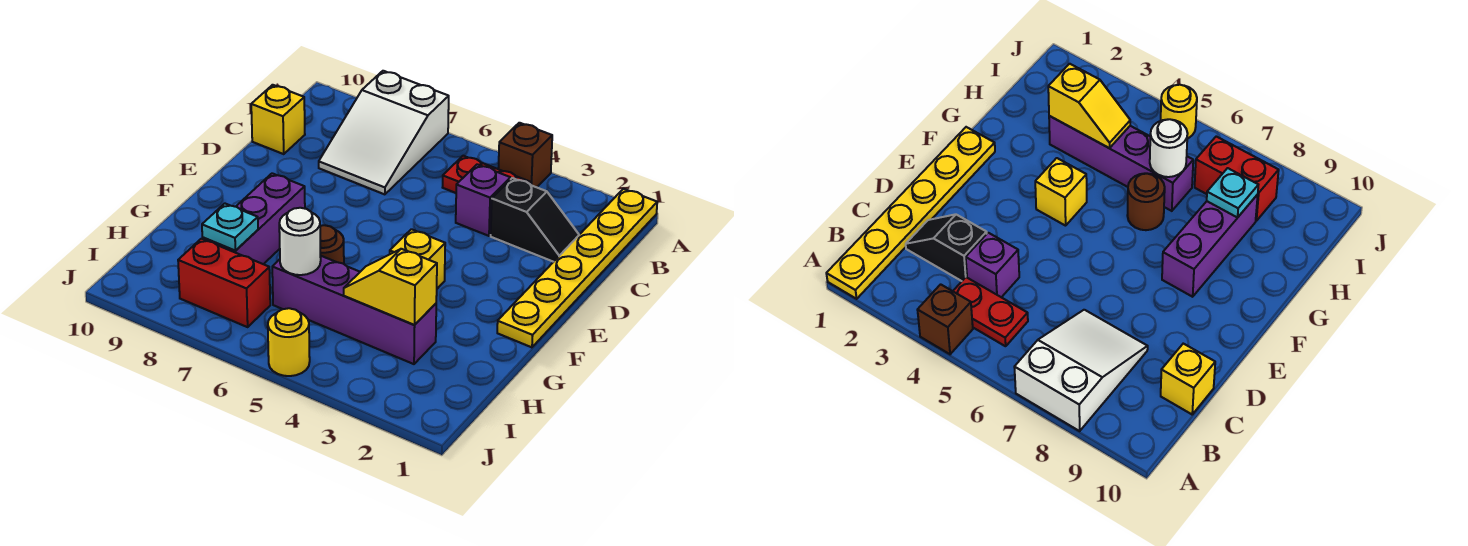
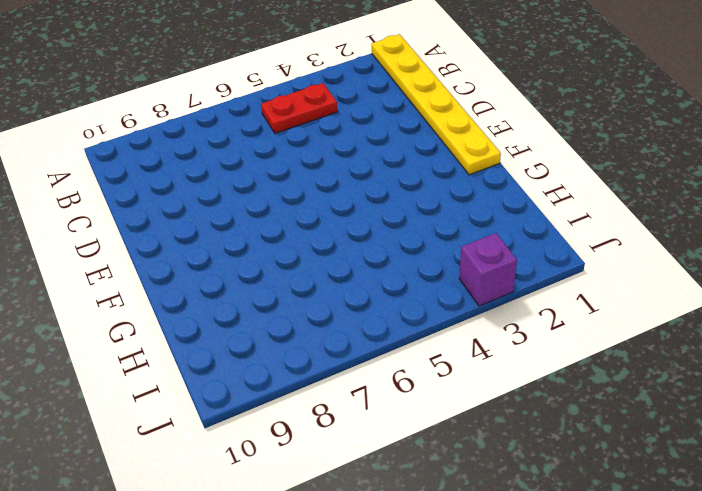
purple 1x1 brick [459,233,517,306] -> purple 1x1 brick moved to [456,164,510,236]
none -> brown 1x1 brick [498,123,552,187]
none -> white 2x3 slope [319,71,449,194]
none -> black 1x2 slope [491,178,579,262]

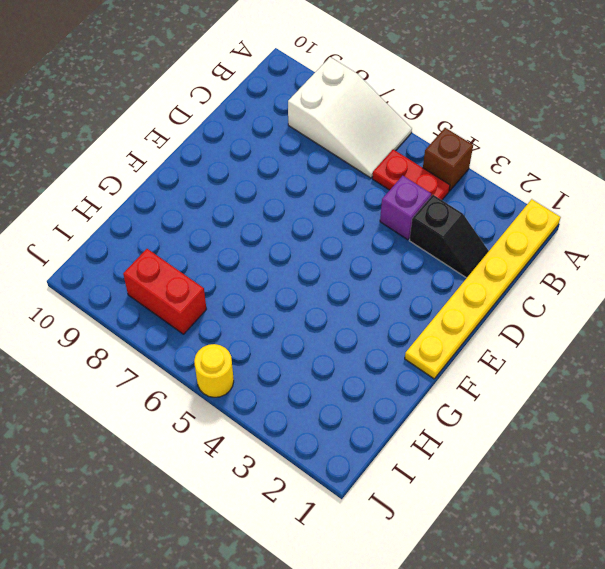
white 2x3 slope [288,57,412,178] -> white 2x3 slope turned to [319,71,449,194]
none -> yellow 1x1 brick [251,85,305,154]
none -> yellow 1x1 brick [390,229,445,289]
none -> purple 1x3 brick [202,173,305,264]

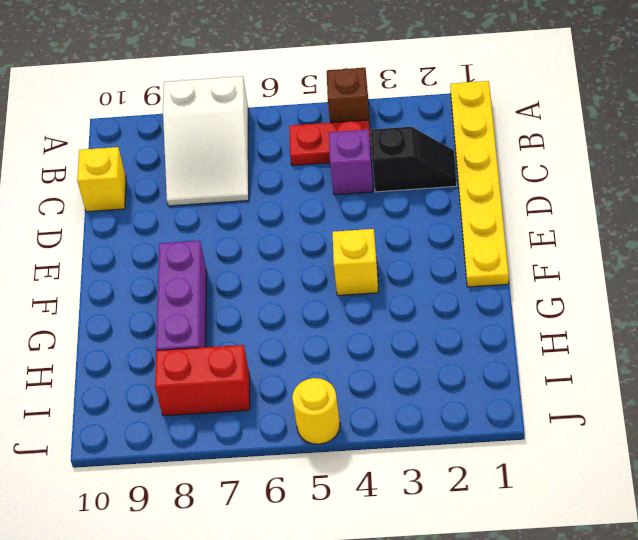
none -> brown 1x1 round brick [320,225,344,264]
none -> purple 1x4 brick [272,256,436,364]
none -> yellow 1x2 slope [344,249,437,325]

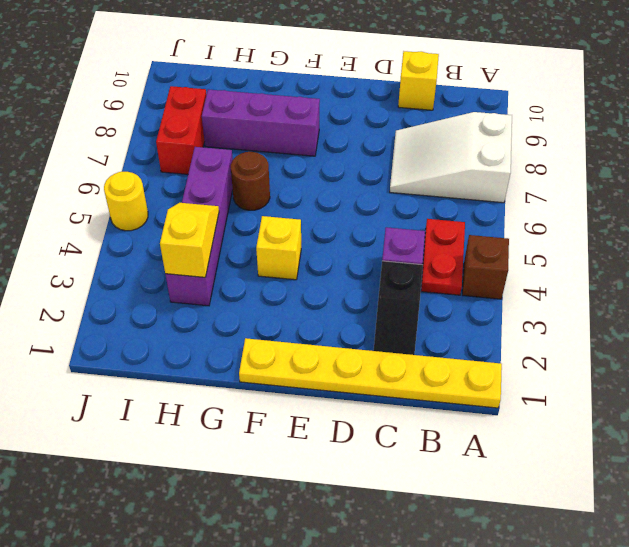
none -> white 1x1 round brick [279,208,321,275]
none -> cyan 1x1 plate [202,203,258,251]

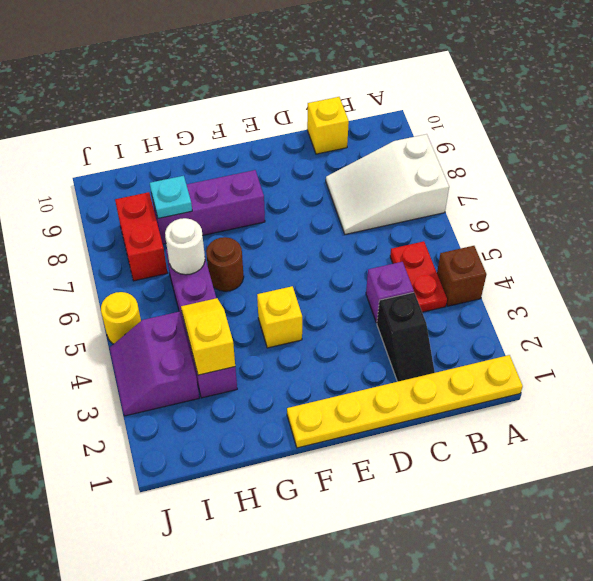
purple 2x2 slope [110,312,199,416] -> none

